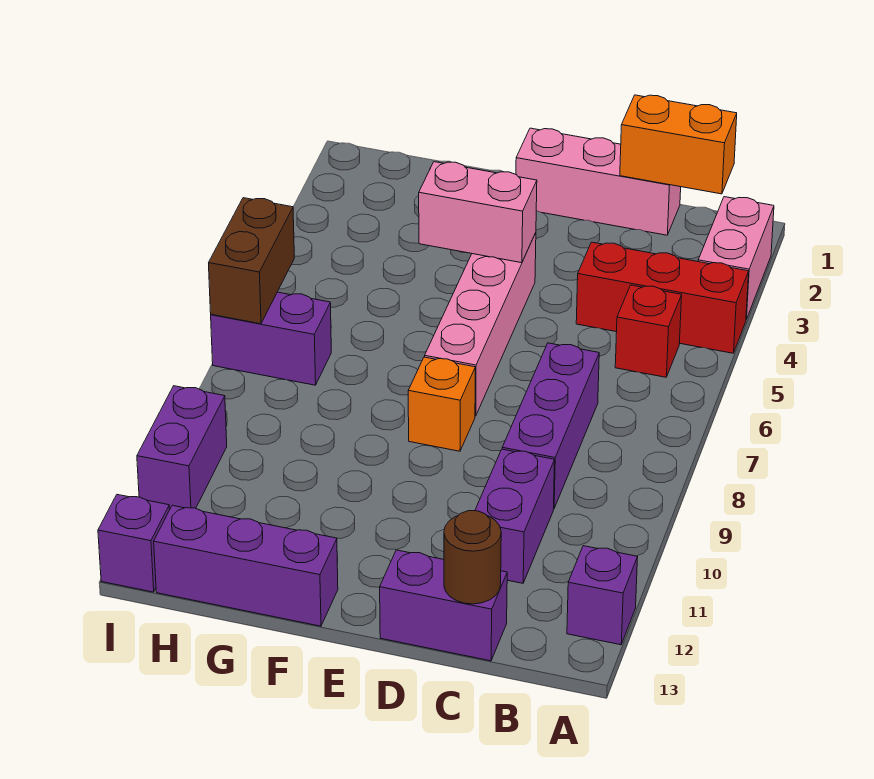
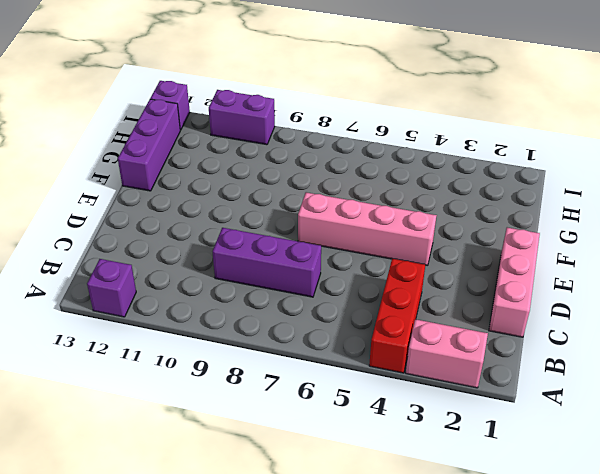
none -> red 1x1 brick [615,285,682,377]
none -> purple 1x2 brick [475,449,555,583]
none -> purple 1x2 brick [380,550,507,661]

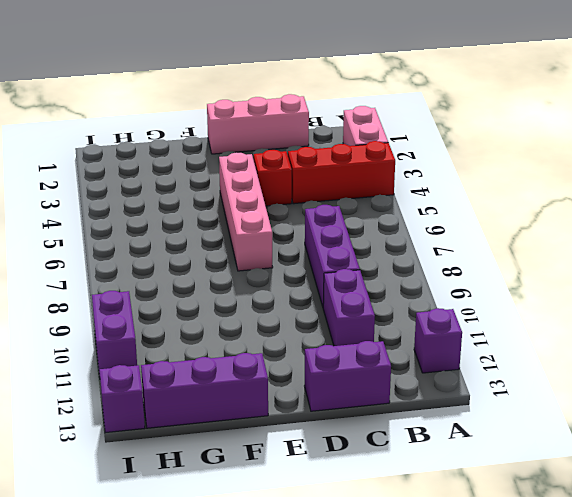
red 1x1 brick [254,150,292,206] -> red 1x1 brick moved to [615,285,682,377]
none -> orange 1x1 brick [408,357,475,451]
none -> purple 1x2 brick [211,292,331,385]
none -> orange 1x2 brick [620,95,737,194]

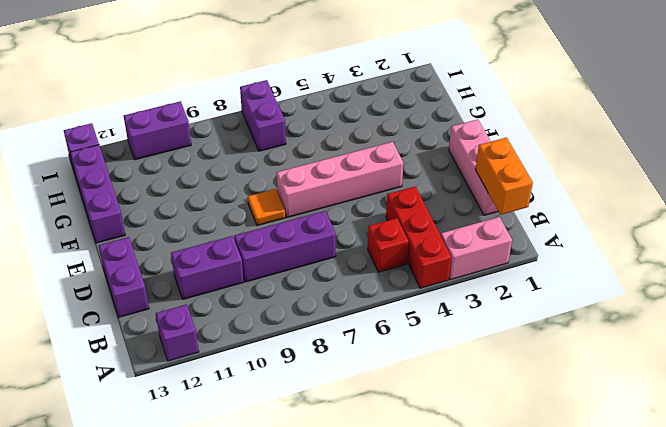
orange 1x1 tile [248,189,285,226] -> orange 1x1 brick [408,357,475,451]
none -> brown 1x1 round brick [444,511,501,604]
none -> pink 1x2 brick [419,162,537,263]
none -> brown 1x2 brick [209,198,294,324]

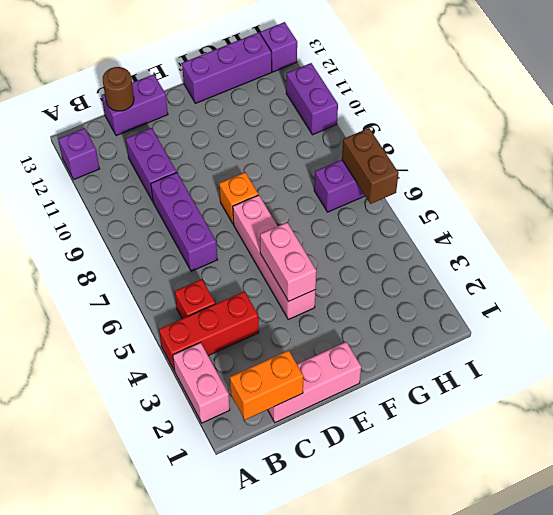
pink 1x2 brick [260,223,316,302] -> pink 1x2 brick turned to [419,162,537,263]

